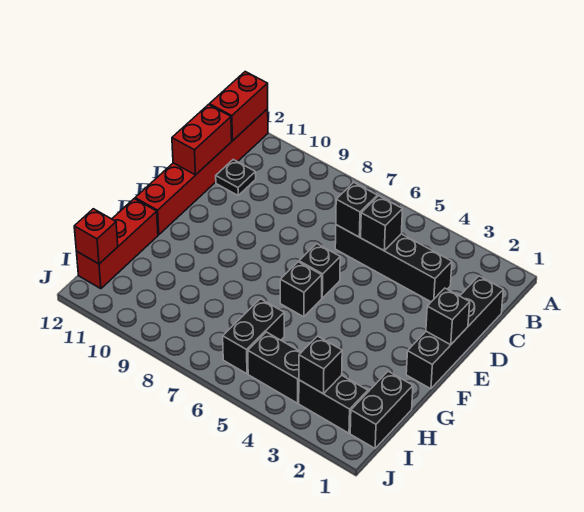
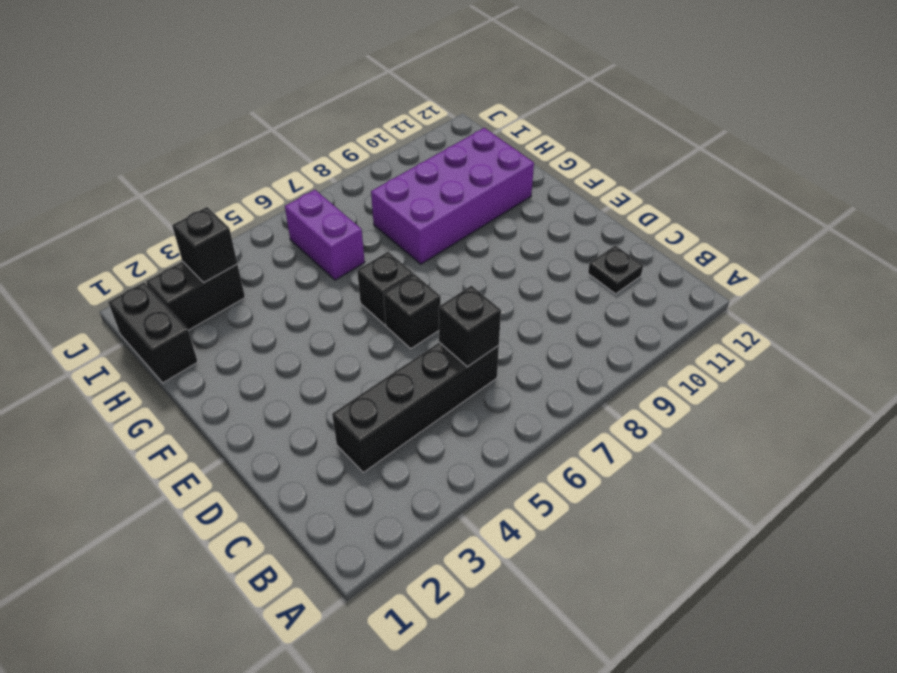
purple 2x4 brick [371,128,534,264] -> none
purple 1x2 brick [285,190,365,280] -> black 1x2 brick [223,299,284,374]
none -> red 1x6 brick [135,109,268,235]
none -> black 1x4 brick [406,276,503,389]
none -> red 1x3 brick [76,199,158,289]

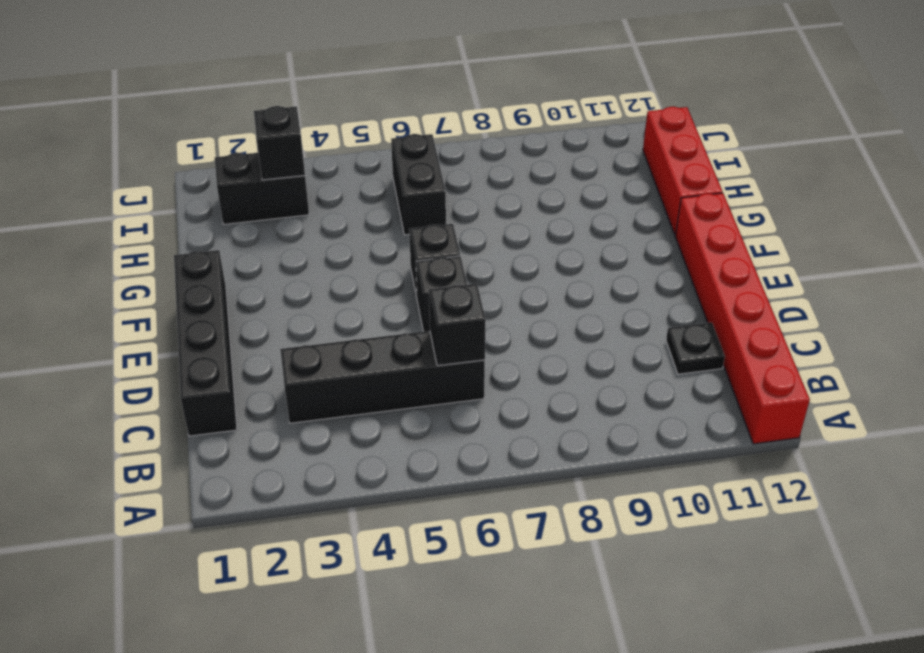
none -> black 1x2 brick [350,371,413,448]
none -> black 1x2 brick [248,332,301,403]
none -> red 1x2 brick [209,72,268,141]

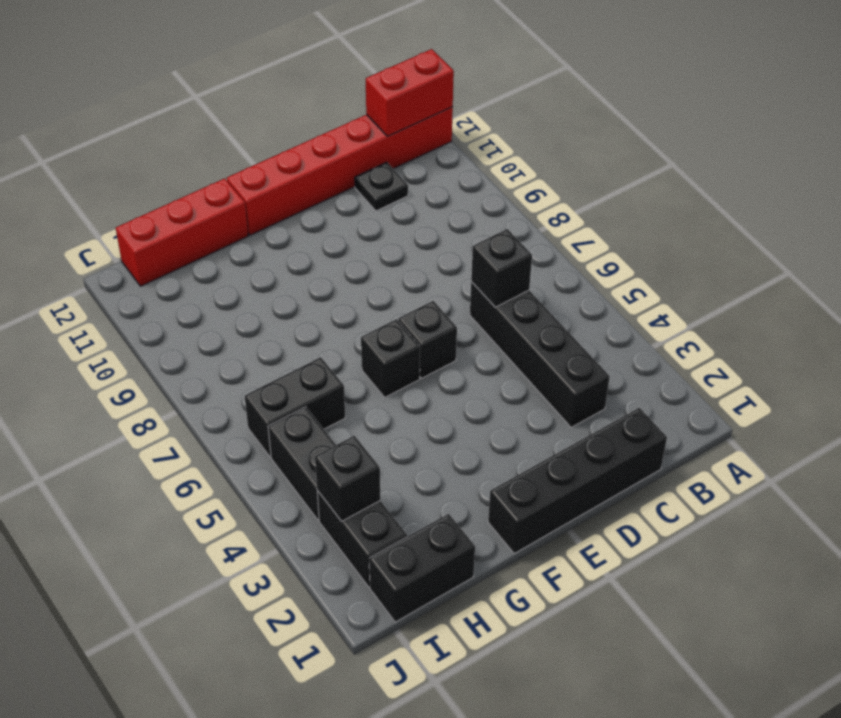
none -> black 1x1 brick [361,196,403,251]
none -> red 1x2 brick [172,105,232,175]
none -> black 1x1 brick [426,288,470,345]

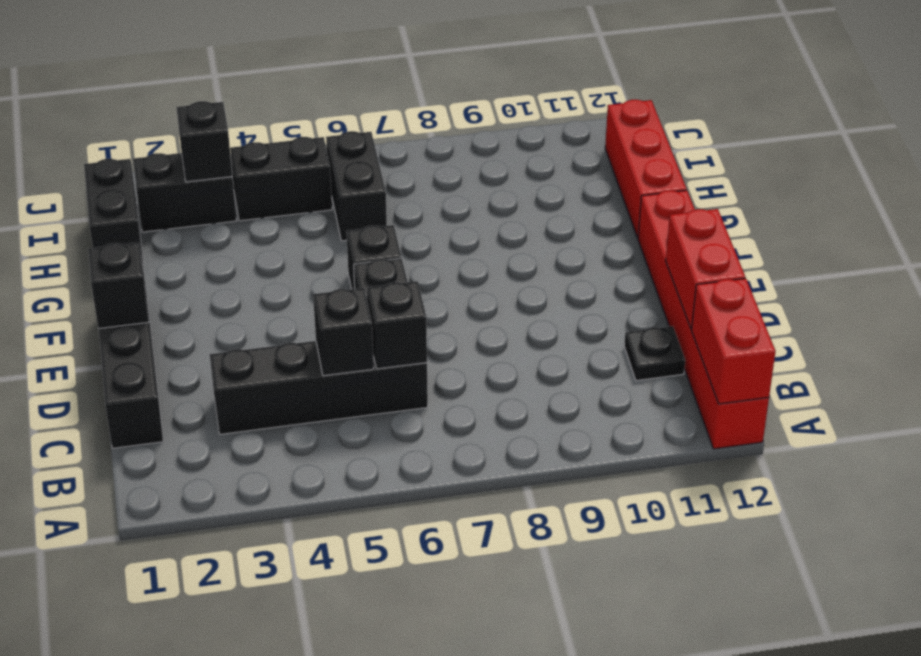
none -> red 1x1 brick [74,209,118,264]

